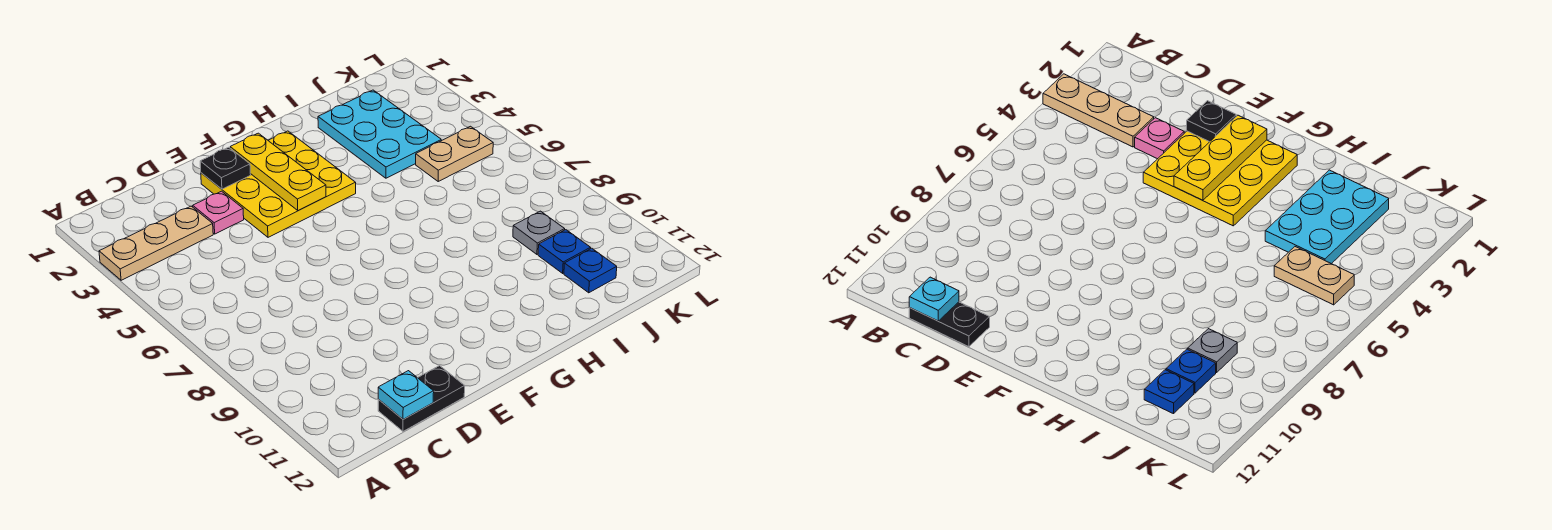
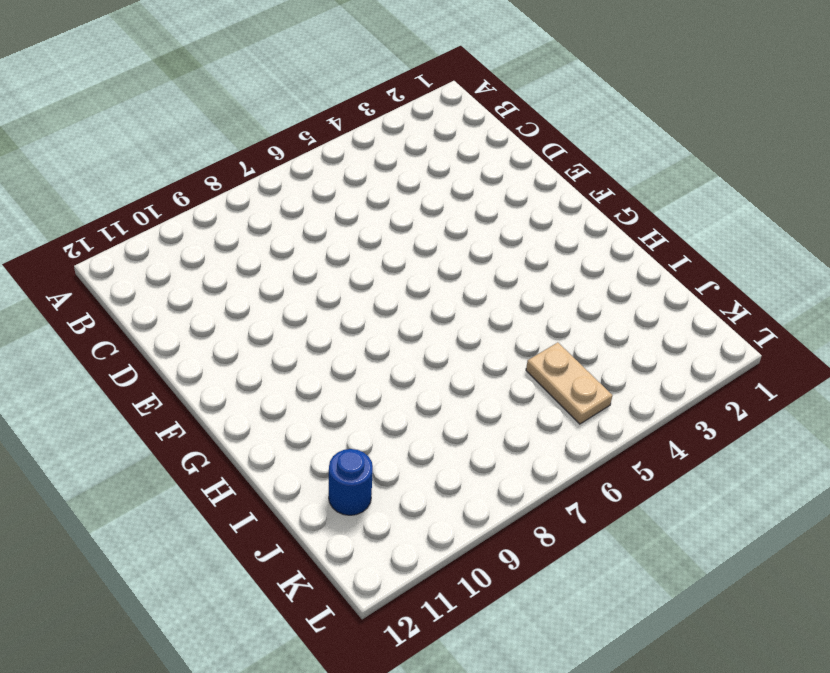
blue 1x1 round brick [329,449,373,515] -> blue 1x1 plate [564,248,617,293]
none -> tan 1x3 plate [99,206,213,280]
none -> black 1x2 plate [378,366,465,431]
none -> pink 1x1 plate [193,191,244,234]

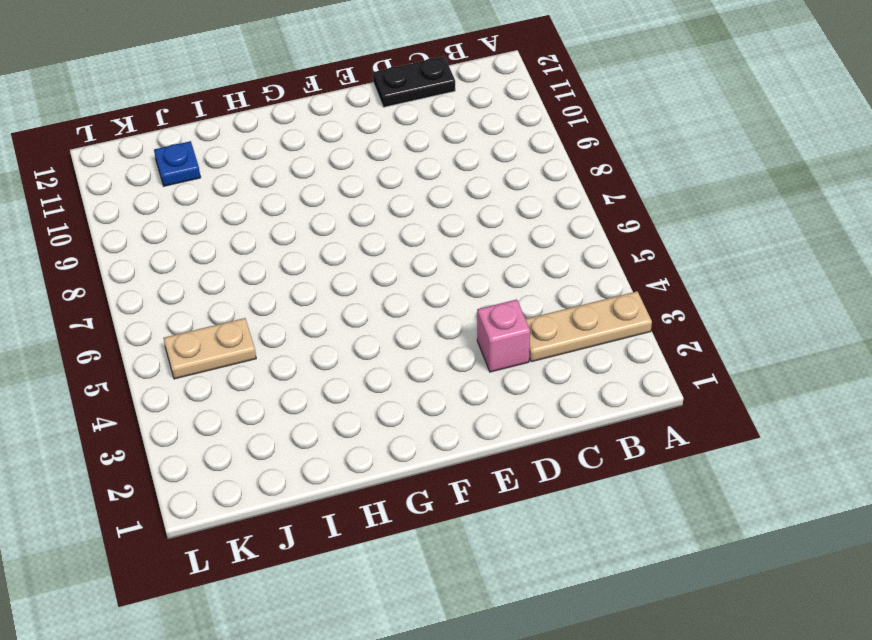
pink 1x1 brick [477,300,530,372] -> pink 1x1 plate [193,191,244,234]
none -> yellow 3x3 plate [201,131,356,237]
none -> cyan 2x3 plate [318,90,441,178]
none -> grey 1x1 plate [513,211,565,254]

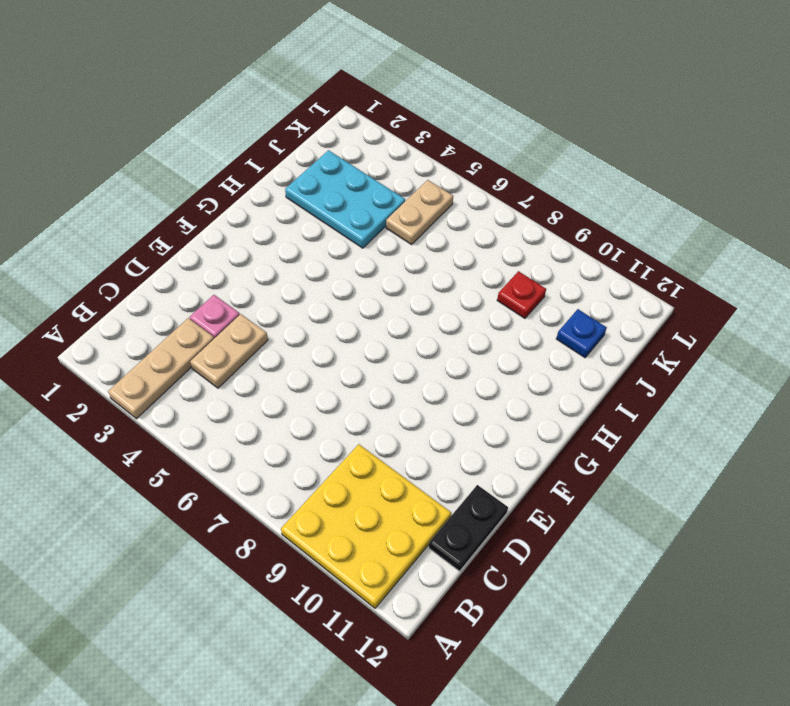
yellow 3x3 plate [281,444,451,608] -> yellow 3x3 plate moved to [201,131,356,237]
tan 1x2 plate [190,314,268,388] -> none
red 1x1 plate [497,271,546,318] -> grey 1x1 plate [513,211,565,254]
none -> blue 1x1 plate [538,230,591,273]
none -> cyan 1x1 plate [378,371,434,419]
none -> black 1x1 plate [200,147,251,189]

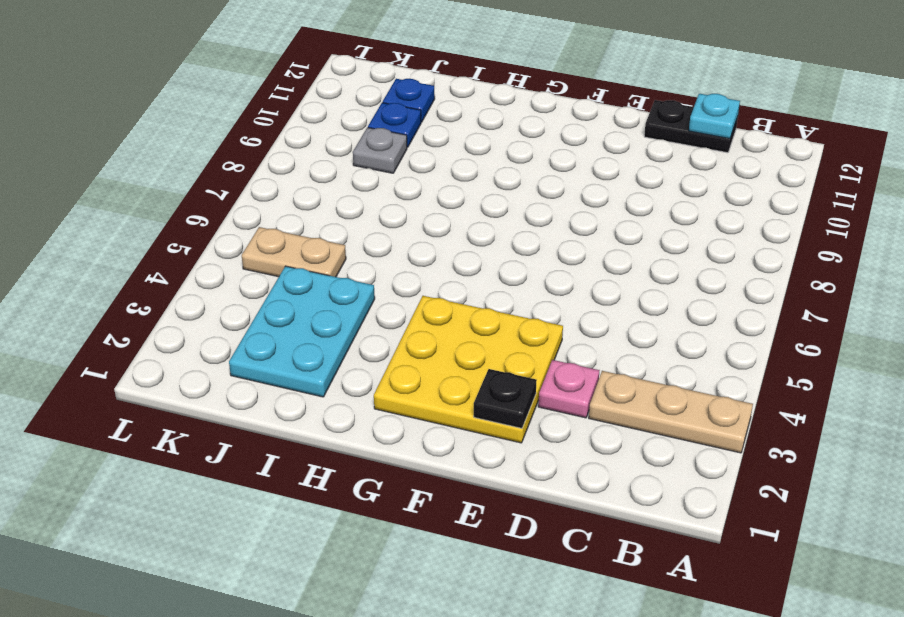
none -> yellow 1x3 plate [230,133,326,211]

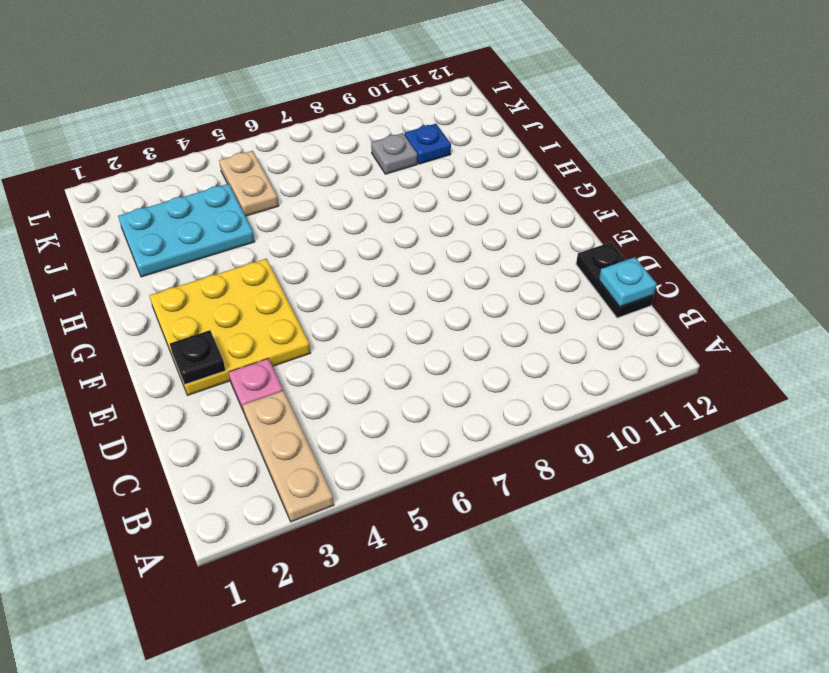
none -> blue 1x1 plate [564,248,617,293]
none -> yellow 1x3 plate [230,133,326,211]

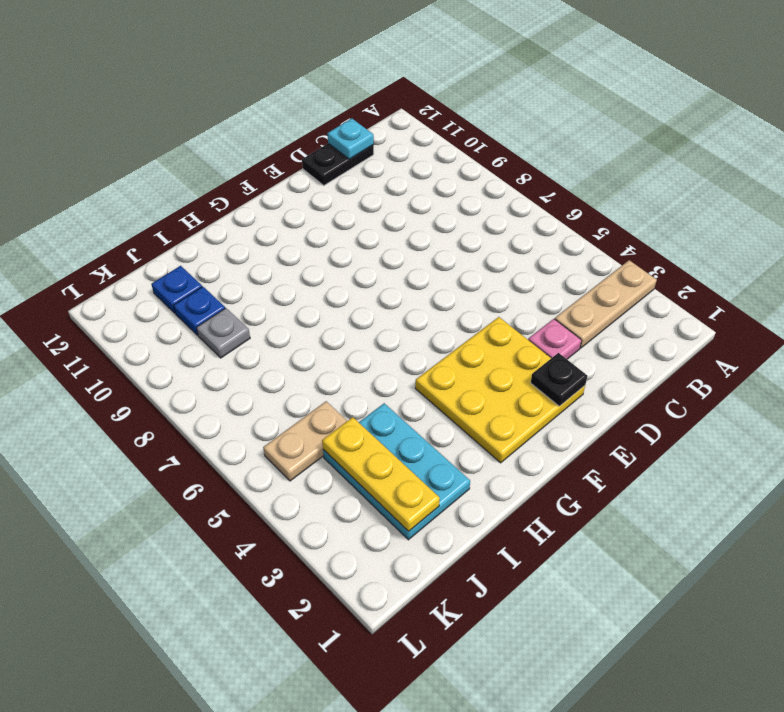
yellow 1x3 plate [322,417,440,531] -> yellow 1x3 plate moved to [230,133,326,211]

